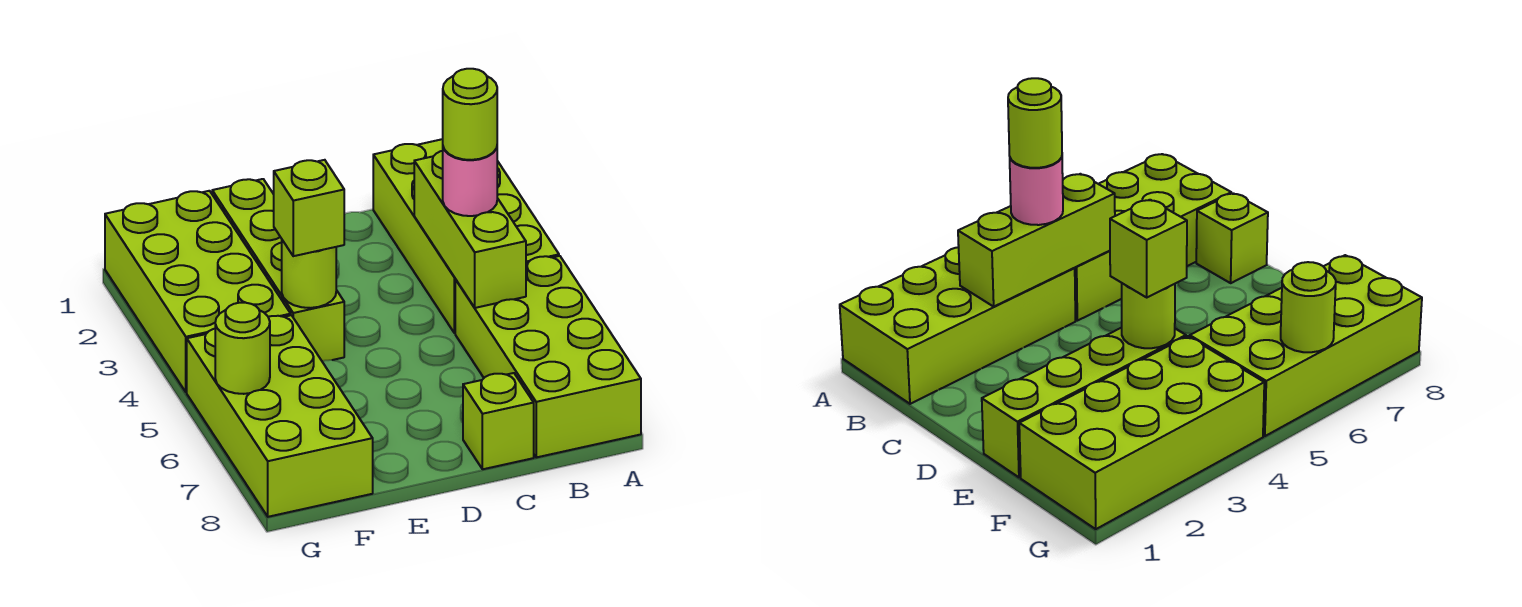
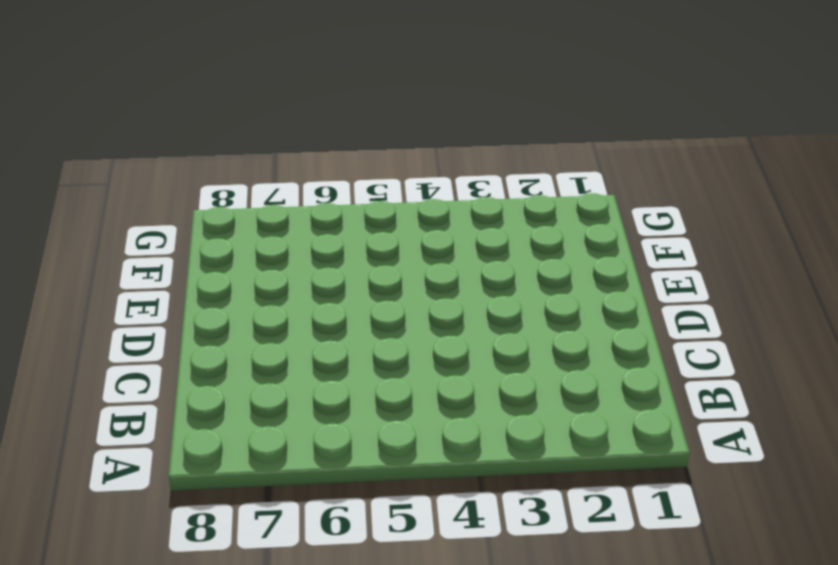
none -> lime 2x4 brick [373,139,559,333]
none -> lime 2x4 brick [455,256,641,457]
none -> lime 1x1 brick [463,373,534,469]

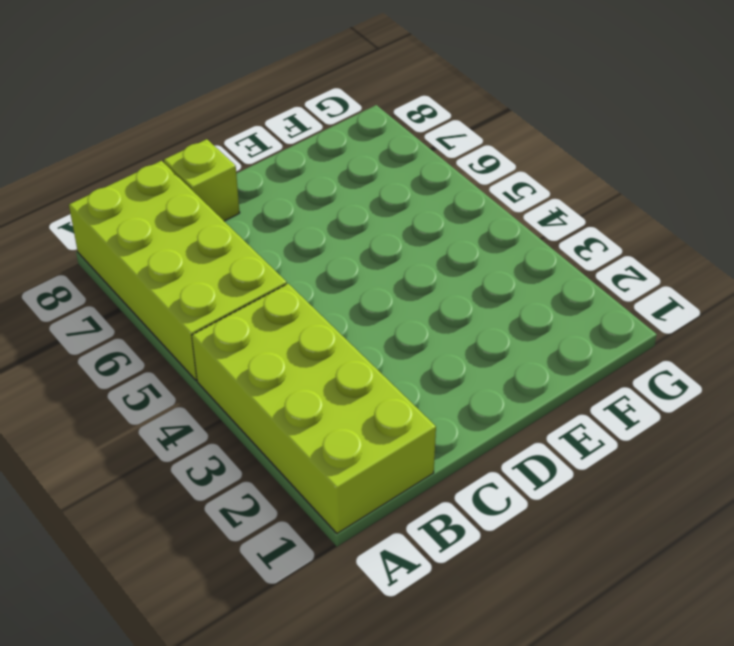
none -> lime 1x4 brick [212,179,344,361]
none -> lime 2x4 brick [105,191,291,392]
none -> lime 2x4 brick [187,315,373,517]

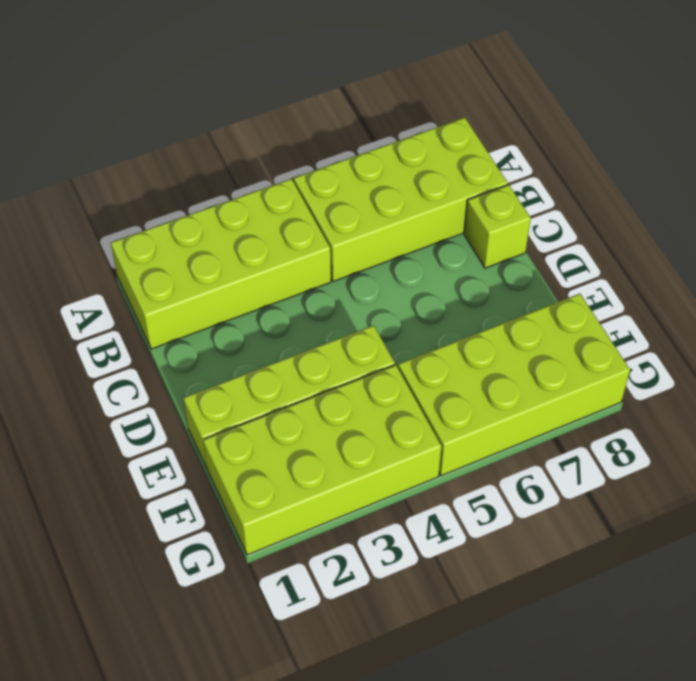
none -> lime 1x3 brick [414,151,526,308]
none -> lime 1x1 round brick [282,240,336,308]
none -> lime 1x1 round brick [215,303,270,394]

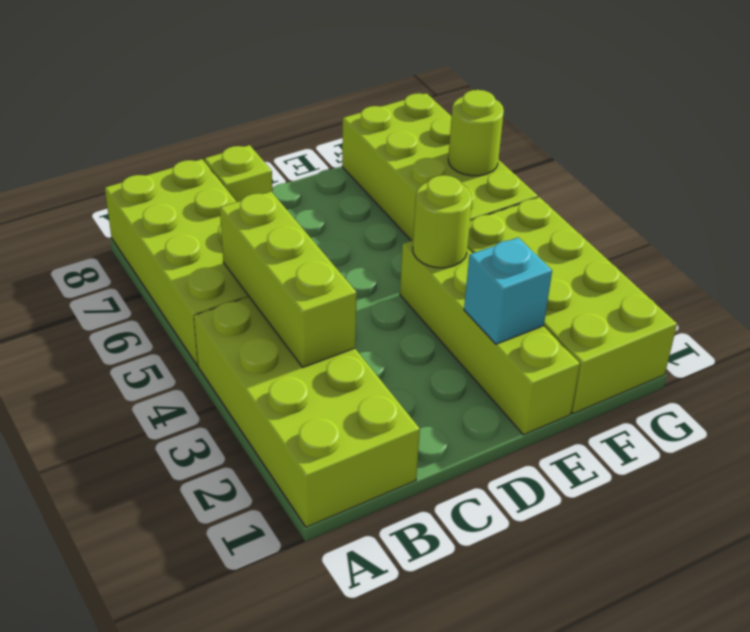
cyan 1x1 brick [464,238,552,344] -> none
none -> pink 1x1 round brick [443,147,497,216]
none -> lime 1x1 brick [274,160,344,256]
none -> lime 1x1 round brick [443,69,497,160]

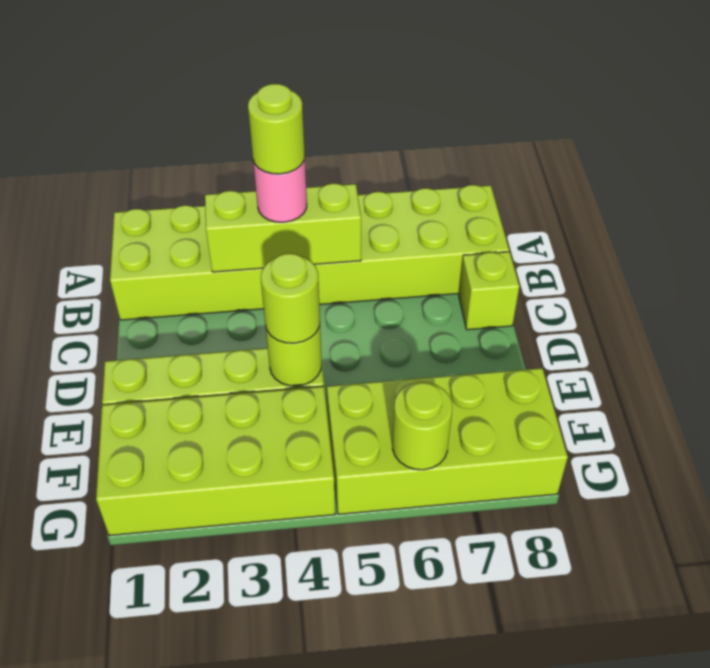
lime 1x1 round brick [261,253,320,343] -> lime 1x1 brick [274,160,344,256]

